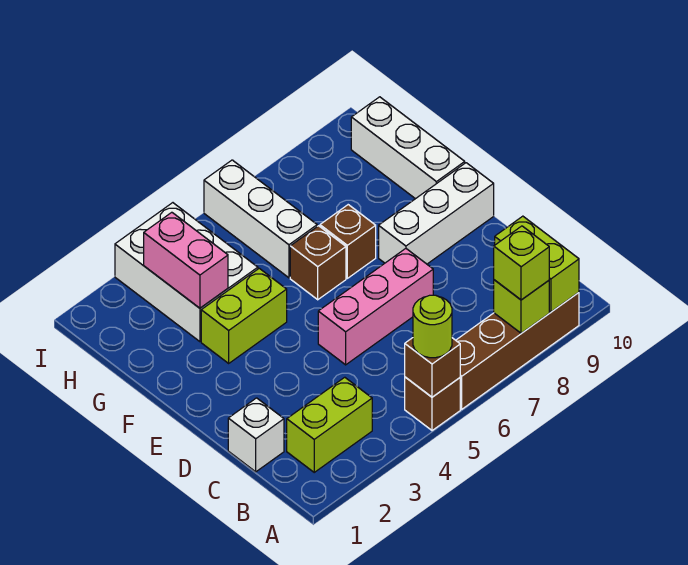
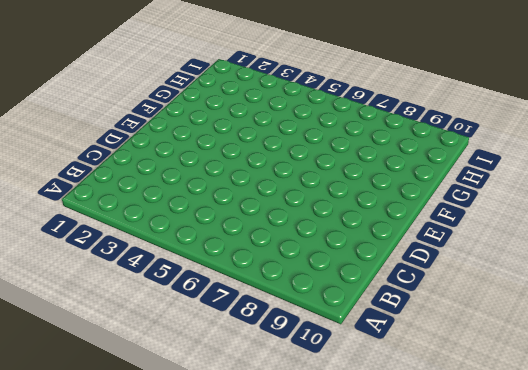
none -> brown 1x1 brick [405,377,460,431]
none -> brown 1x4 brick [456,293,579,409]
none -> lime 1x2 brick [287,377,372,472]

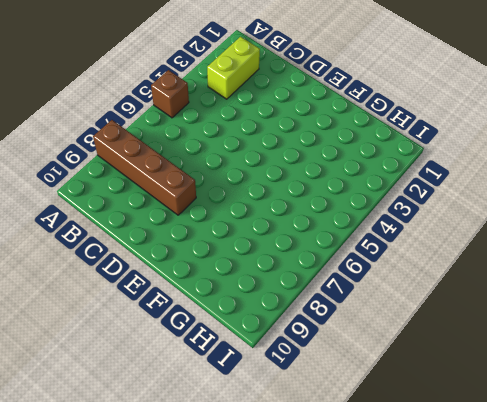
brown 1x4 brick [93,120,196,215] -> brown 1x4 brick turned to [456,293,579,409]
none -> white 1x1 brick [228,398,284,472]
none -> pink 1x3 brick [318,249,433,365]
none -> white 1x3 brick [379,163,494,264]

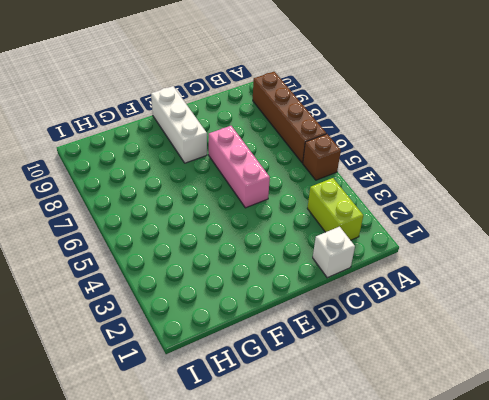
none -> lime 1x2 brick [201,268,287,363]
none -> brown 1x1 brick [290,226,346,300]
none -> brown 1x1 brick [320,205,376,278]

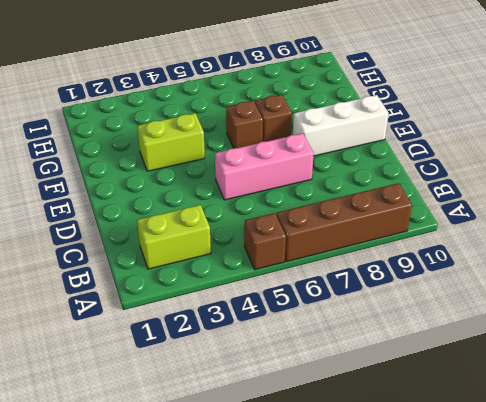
none -> white 1x1 brick [228,398,284,472]
none -> white 1x3 brick [351,97,465,199]
none -> white 2x3 brick [115,203,258,342]

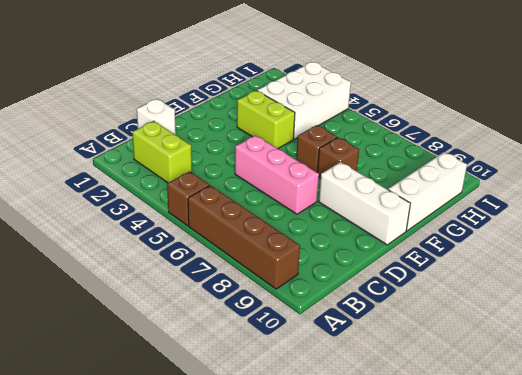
none -> white 1x3 brick [204,160,317,278]
none -> brown 1x1 brick [405,338,460,397]
none -> lime 1x1 brick [494,280,549,333]

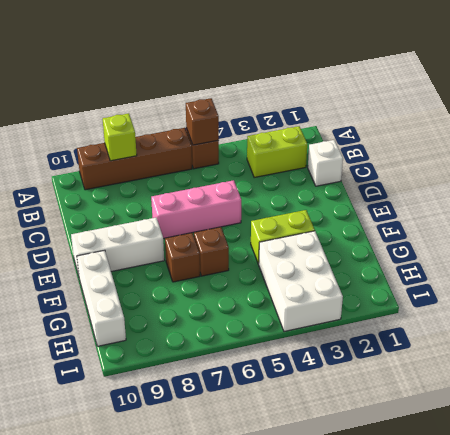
none -> white 1x3 brick [204,160,317,278]
none -> lime 1x2 brick [495,216,579,312]
none -> pink 1x2 brick [144,212,228,308]

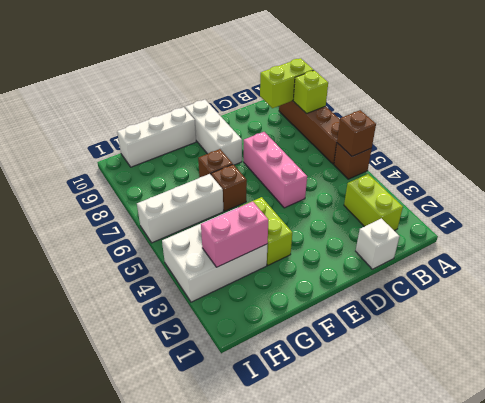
none -> lime 1x1 round brick [413,295,452,358]
none -> lime 1x1 brick [494,226,549,300]

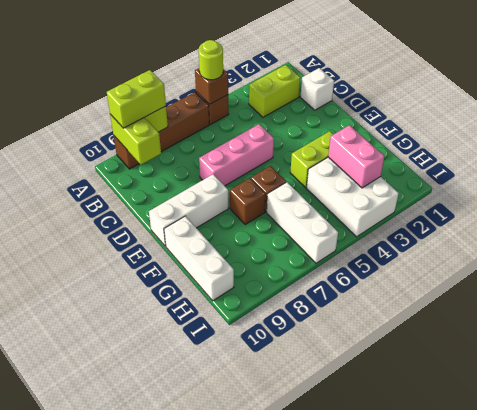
lime 1x2 brick [107,70,166,128] -> lime 1x1 brick [494,226,549,300]

